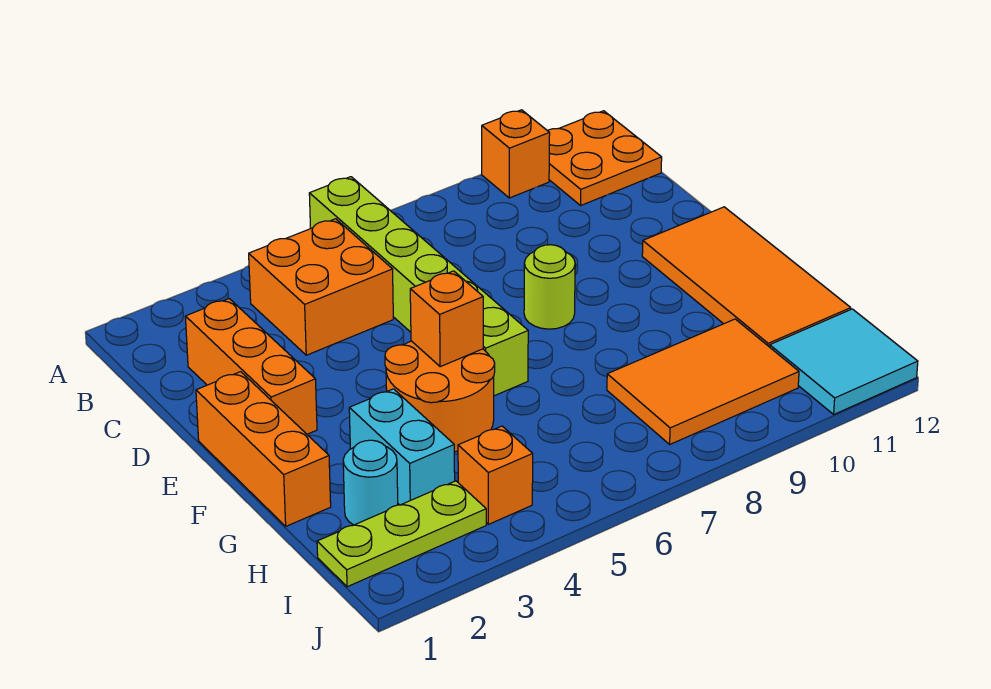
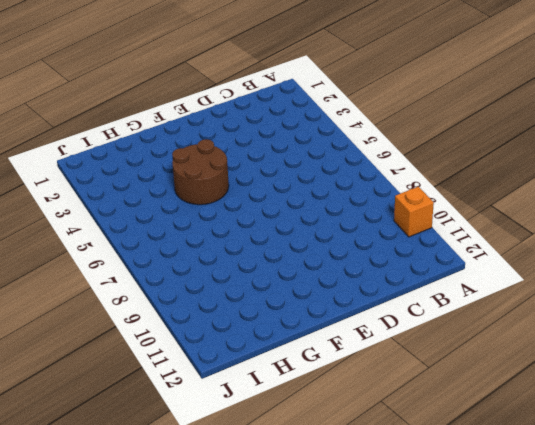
brown 2x2 round brick [172,139,229,205] -> orange 2x2 round brick [385,341,495,452]
none -> lime 1x6 brick [309,177,528,396]
none -> orange 2x2 plate [548,111,662,205]
none -> orange 2x2 brick [249,219,393,355]

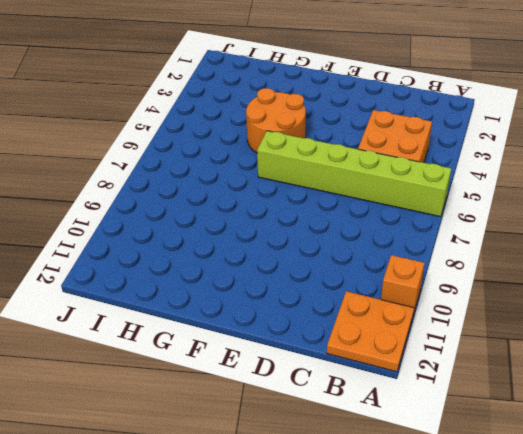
none -> orange 1x3 brick [185,299,317,434]
none -> orange 1x3 brick [196,372,331,526]
none -> lime 1x1 round brick [524,245,575,329]

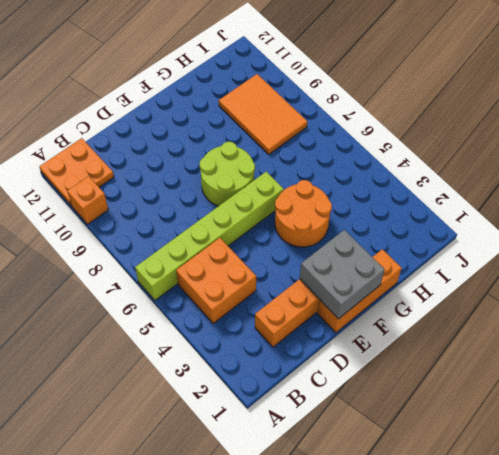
grey 2x2 brick [300,230,385,319] -> none
lime 2x2 round brick [199,142,255,206] -> lime 1x1 round brick [524,245,575,329]
none -> orange 2x4 tile [642,207,851,347]
none -> cyan 1x2 brick [349,389,455,505]
none -> cyan 1x1 round brick [343,440,398,525]

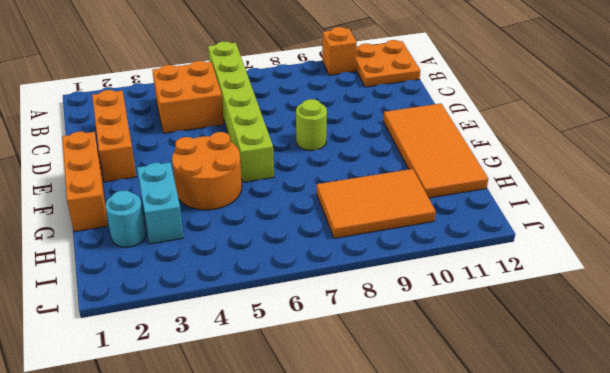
none -> lime 1x3 plate [317,481,486,587]
none -> orange 1x1 brick [458,426,533,524]
none -> cyan 2x2 tile [770,309,918,414]

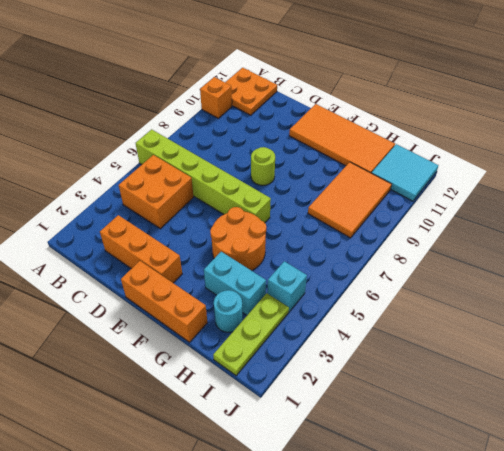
cyan 1x1 brick [267,261,307,312] -> orange 1x1 brick [458,426,533,524]
none -> orange 1x1 brick [410,271,483,367]

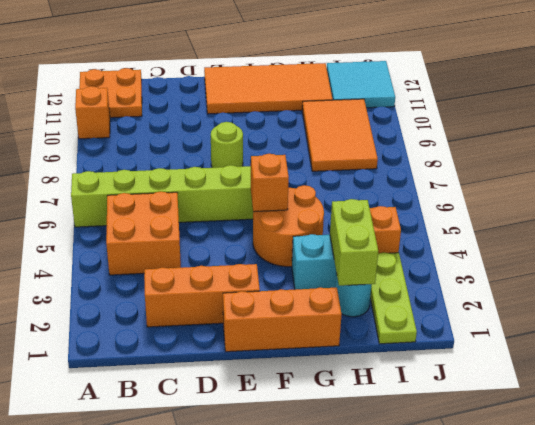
lime 1x2 brick [330,199,378,286] -> none

